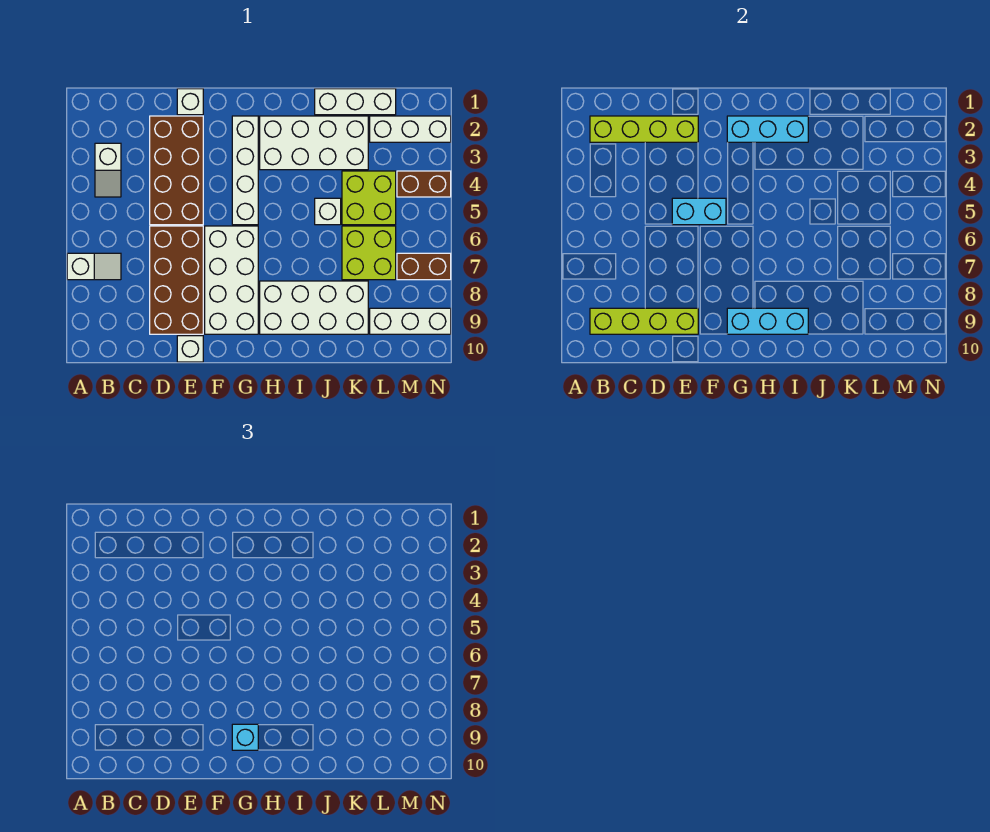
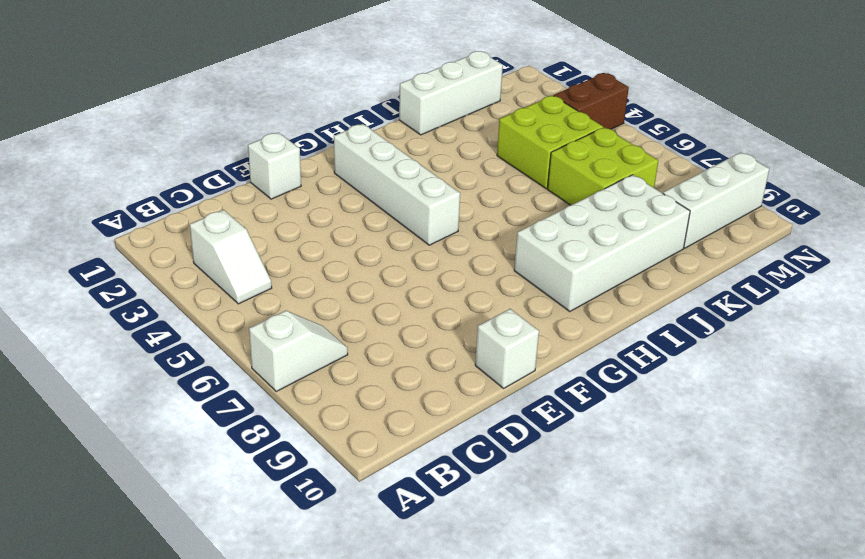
none -> brown 2x4 brick [150,116,203,225]
none -> brown 2x4 brick [150,226,203,334]
none -> white 2x4 brick [205,226,258,334]

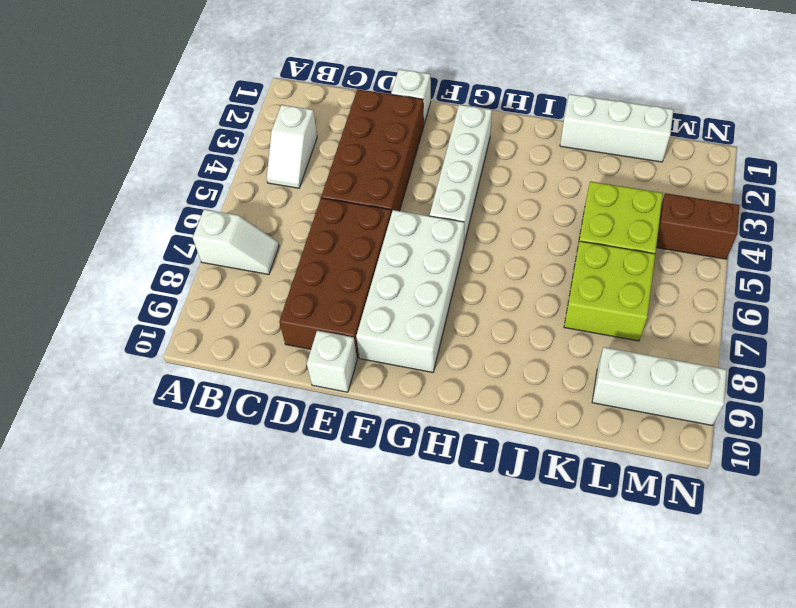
none -> white 2x4 brick [260,116,368,170]
none -> white 2x4 brick [260,281,368,334]
none -> white 1x1 brick [315,198,341,225]

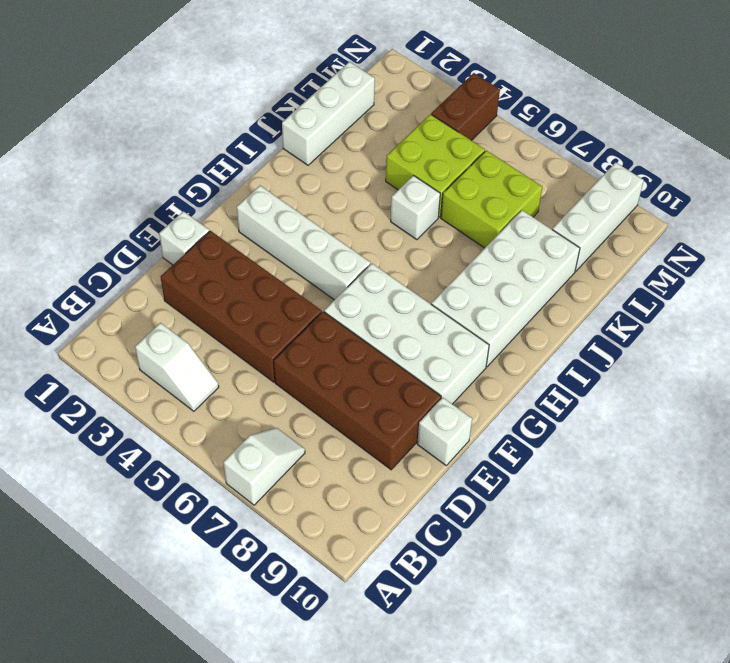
none -> white 2x4 brick [260,116,368,170]
none -> white 1x3 brick [370,116,451,142]
none -> brown 1x2 brick [397,253,451,280]

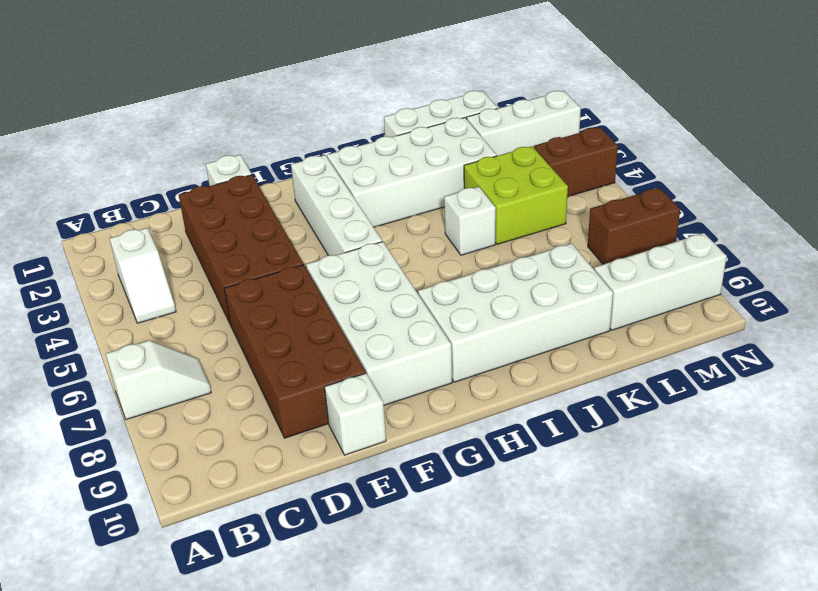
none -> lime 2x2 brick [342,226,396,280]
none -> lime 1x4 brick [590,116,698,142]
none -> lime 1x4 brick [590,308,698,334]

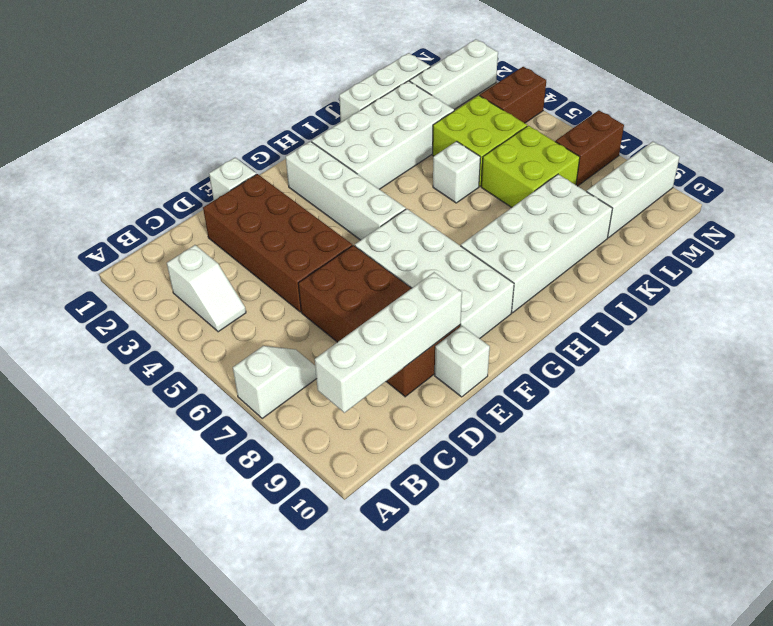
white 1x4 brick [315,272,462,413] -> lime 1x4 brick [590,308,698,334]
none -> lime 1x4 brick [590,116,698,142]
none -> cyan 1x2 brick [672,198,726,225]
none -> cyan 1x3 brick [727,116,808,142]

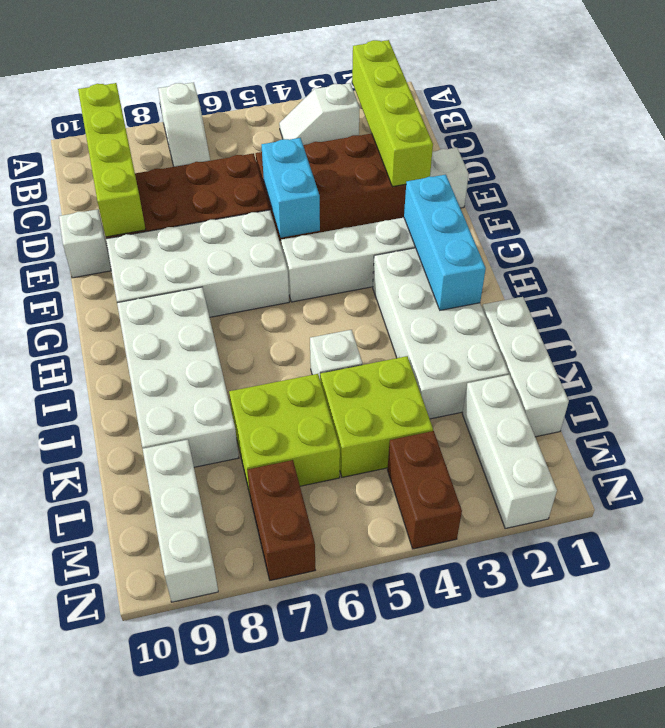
none -> cyan 1x3 brick [727,308,808,334]
none -> cyan 1x1 brick [232,724,258,750]

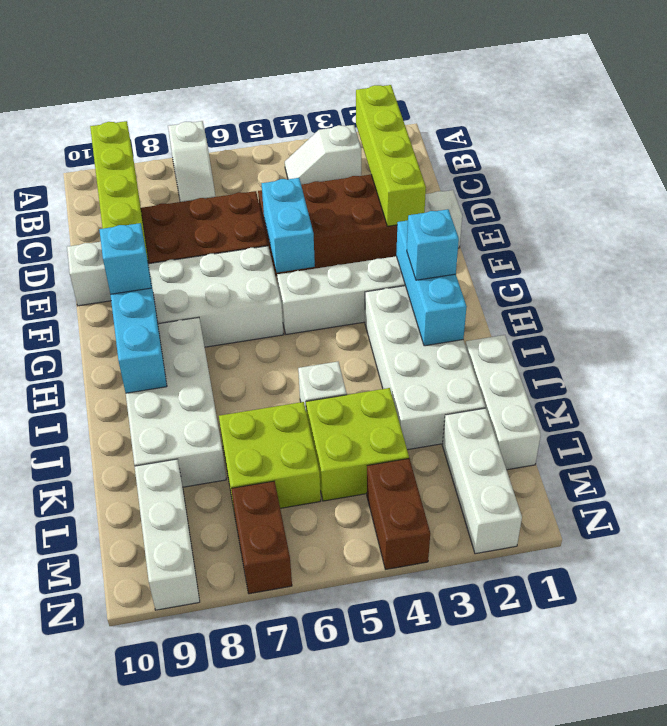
cyan 1x1 brick [407,209,459,280] -> none

